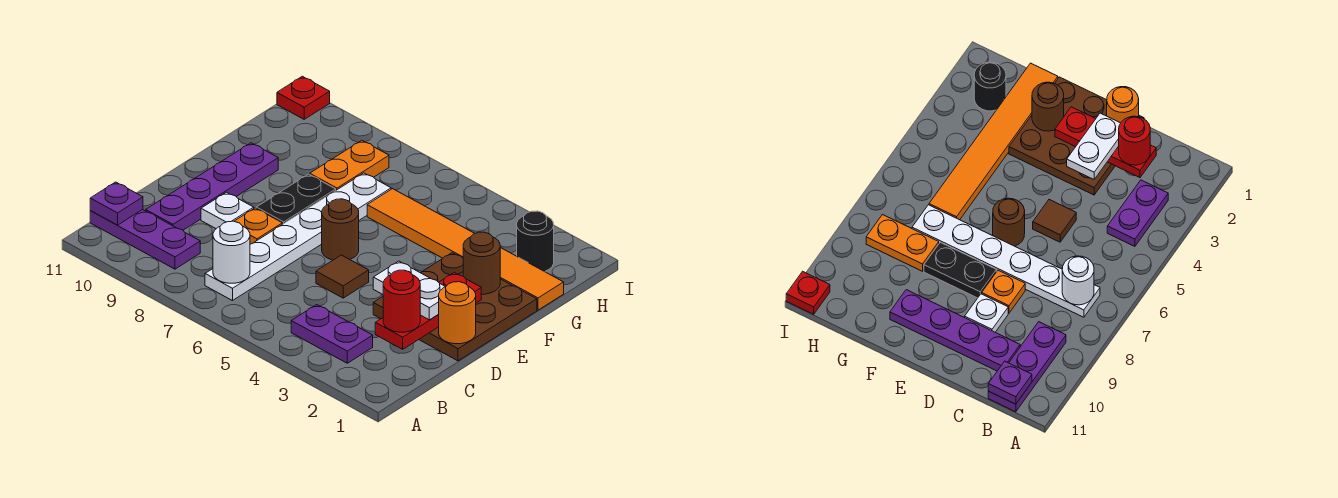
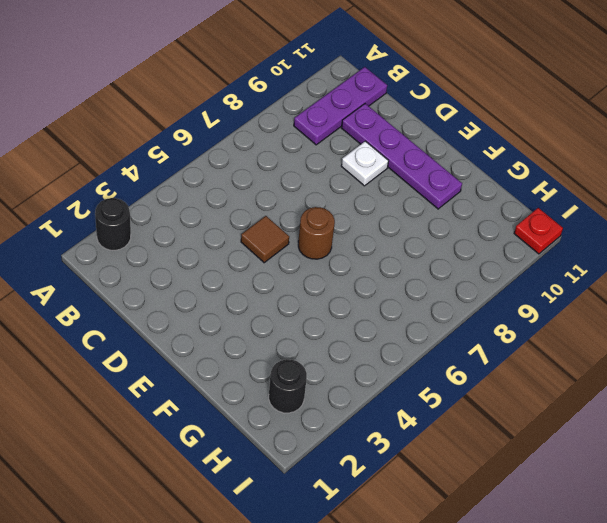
black 1x1 round brick [95,198,131,250] -> none
none -> purple 1x2 plate [291,305,373,363]
none -> white 1x6 plate [205,173,391,301]
none -> brown 3x3 plate [373,253,537,361]

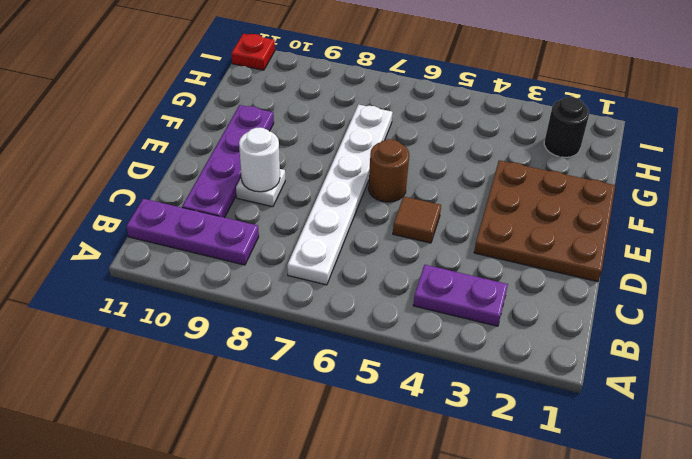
white 1x1 round brick [239,128,280,192] -> white 1x1 round brick moved to [213,221,250,283]
none -> orange 1x1 plate [234,208,282,244]
none -> black 1x2 plate [256,174,336,224]
none -> orange 1x6 tile [367,189,564,310]

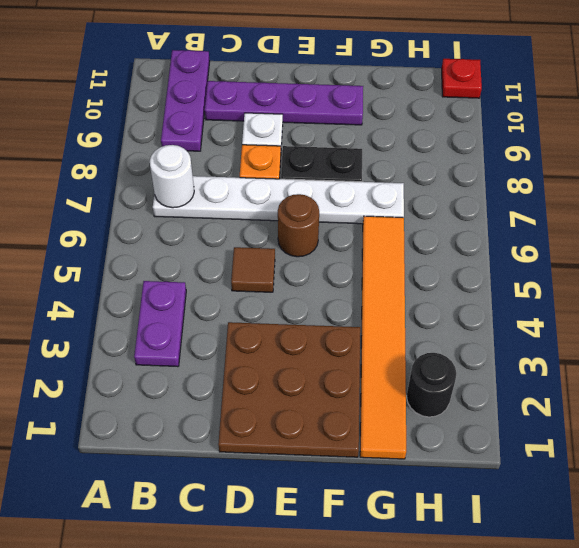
none -> orange 1x2 plate [310,140,389,190]
none -> purple 1x1 plate [90,182,143,225]
none -> red 1x3 plate [375,273,481,349]

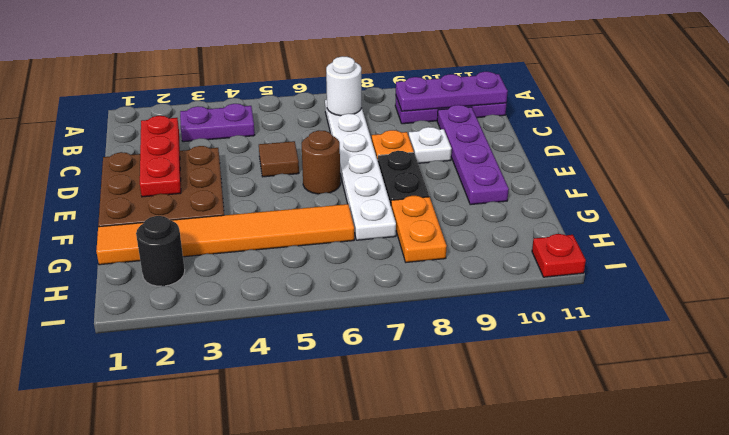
purple 1x3 plate [396,72,508,111] -> purple 1x1 plate [90,182,143,225]
none -> orange 1x1 round brick [439,282,476,344]
none -> brown 1x1 round brick [463,232,500,294]
none -> red 1x1 round brick [383,270,420,332]

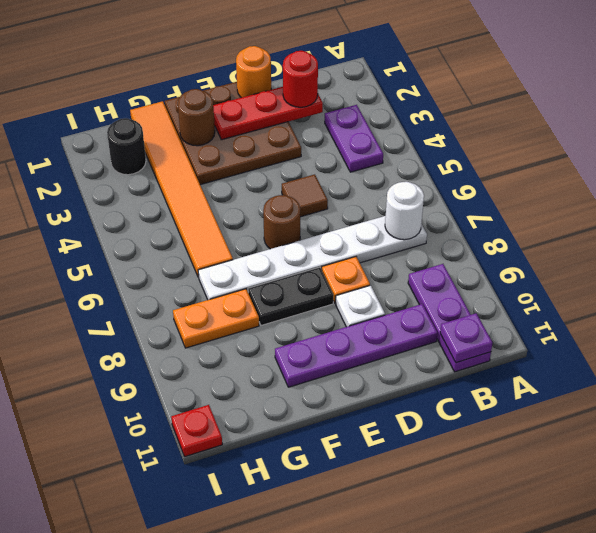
none -> white 1x2 plate [373,261,445,320]

